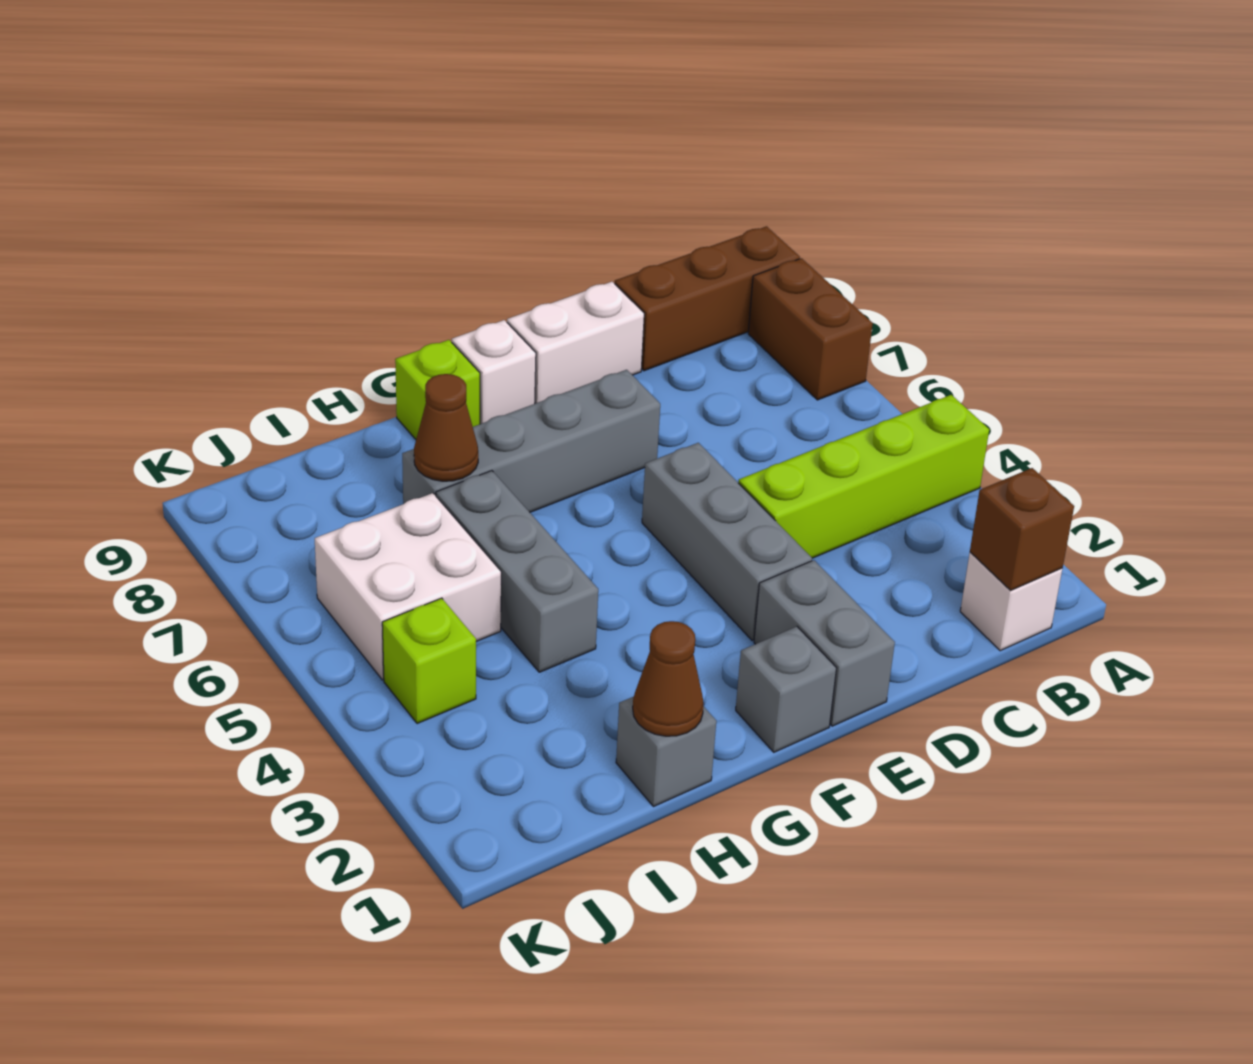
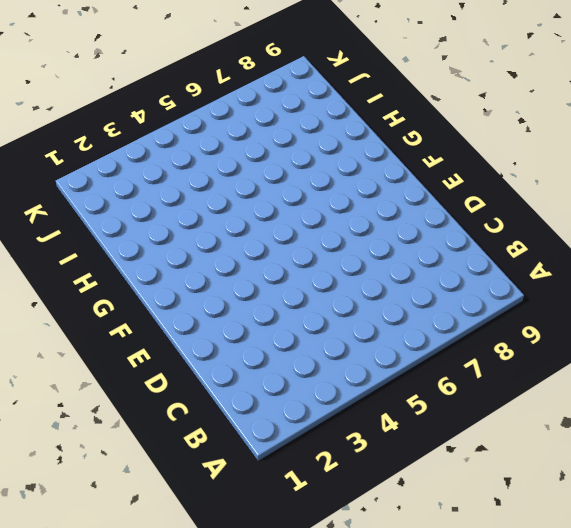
none -> lime 1x4 brick [738,395,989,558]
none -> brown 1x2 brick [748,258,873,400]
none -> brown 1x3 brick [615,226,800,371]

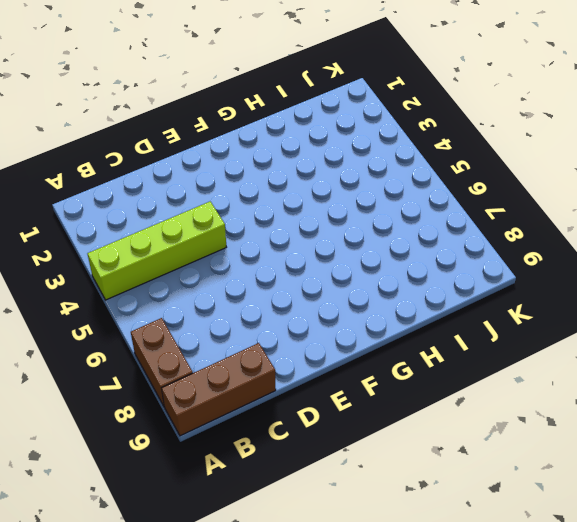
none -> white 1x1 brick [960,552,1062,651]
none -> white 1x2 brick [507,282,644,404]
none -> grey 1x2 brick [754,560,895,726]

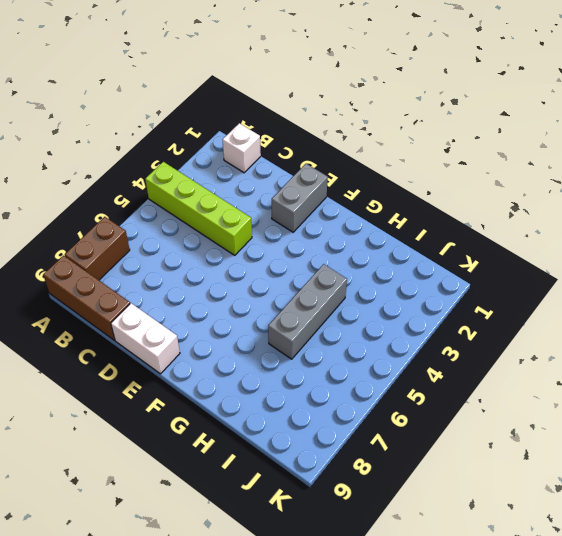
none -> grey 1x3 brick [642,443,812,640]
none -> grey 1x4 brick [402,370,660,512]
none -> grey 1x1 brick [736,627,837,752]

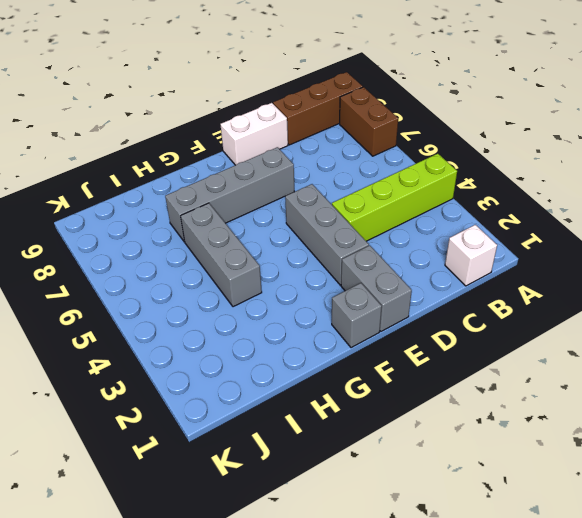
none -> white 1x1 brick [452,320,536,424]
none -> lime 1x1 brick [395,340,480,439]
none -> grey 1x1 brick [616,697,716,806]

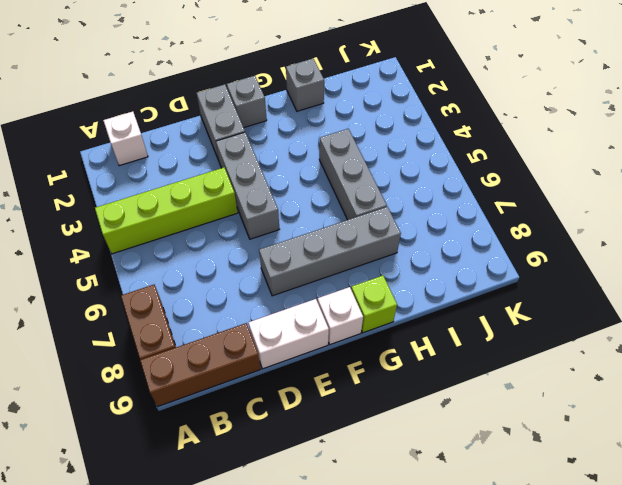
none -> white 2x2 brick [315,493,501,680]
none -> lime 1x1 brick [382,598,476,724]
none -> brown 1x1 brick [970,468,1074,590]

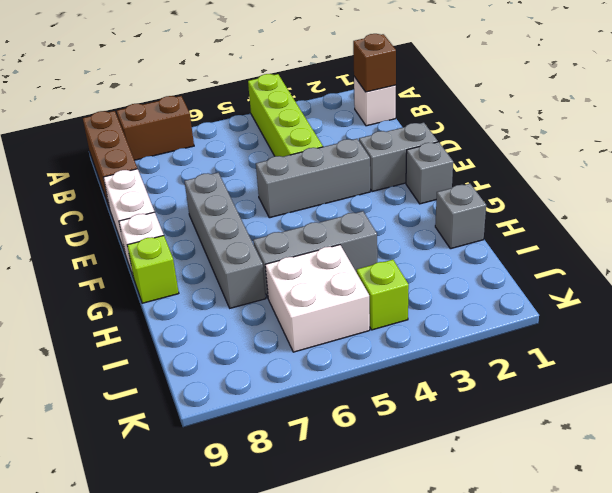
none -> brown 1x1 cone [633,621,704,736]
none -> brown 1x1 cone [414,374,478,481]

